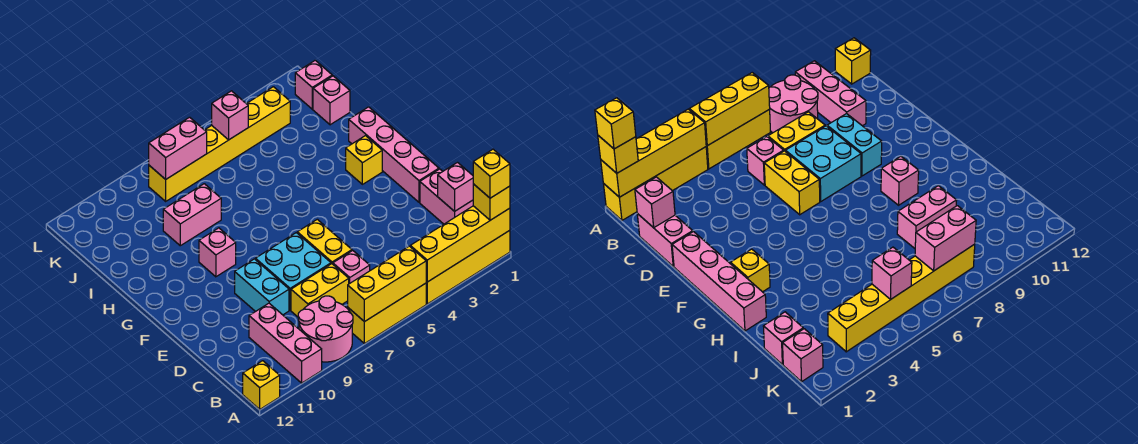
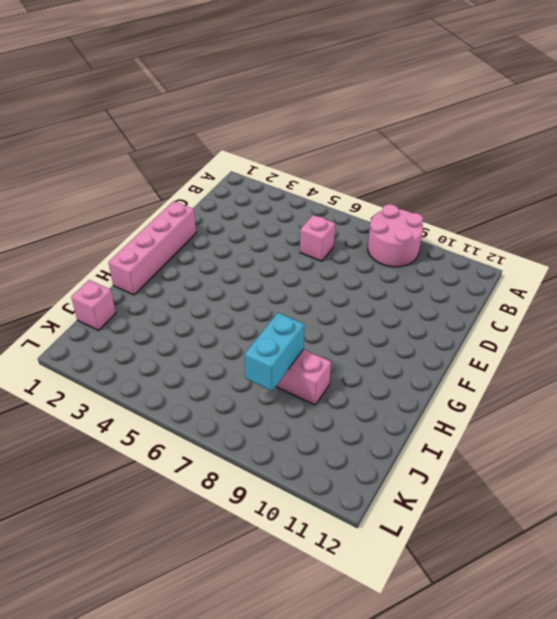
cyan 1x2 brick [245,313,304,391] -> cyan 1x2 brick moved to [235,259,289,315]
none -> yellow 1x4 brick [426,230,510,304]
none -> yellow 1x3 brick [348,283,426,344]
none -> pink 1x3 brick [249,303,322,383]

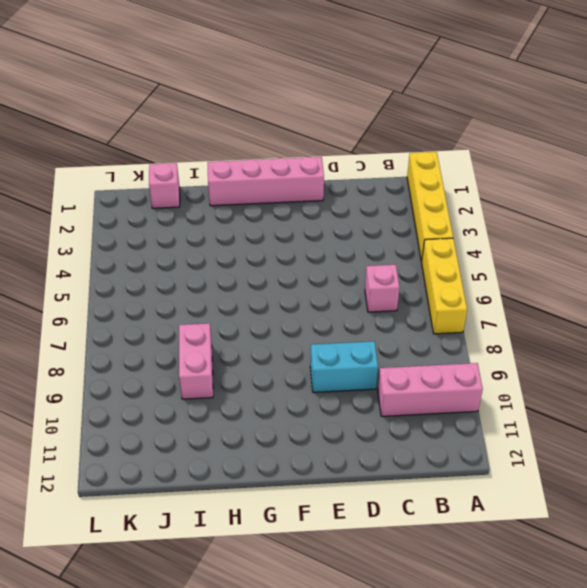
none -> pink 2x2 round brick [298,296,353,362]
none -> yellow 1x1 brick [243,361,280,409]
none -> pink 1x2 brick [420,169,473,224]

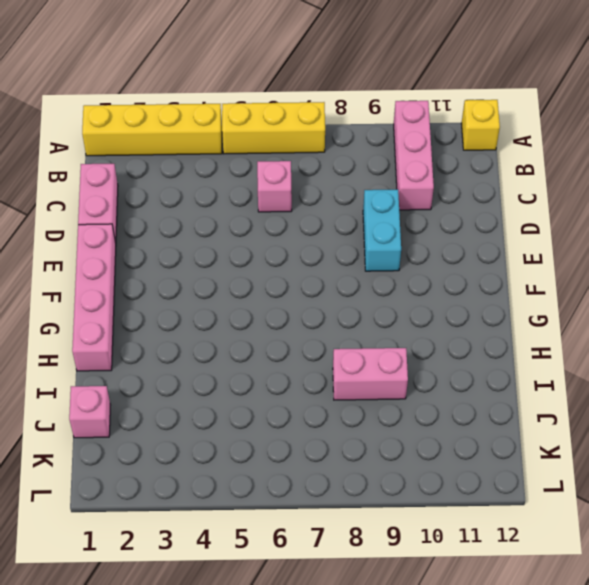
none -> pink 2x2 round brick [298,296,353,362]
none -> yellow 1x2 brick [291,264,349,317]
none -> yellow 1x2 brick [297,219,352,264]

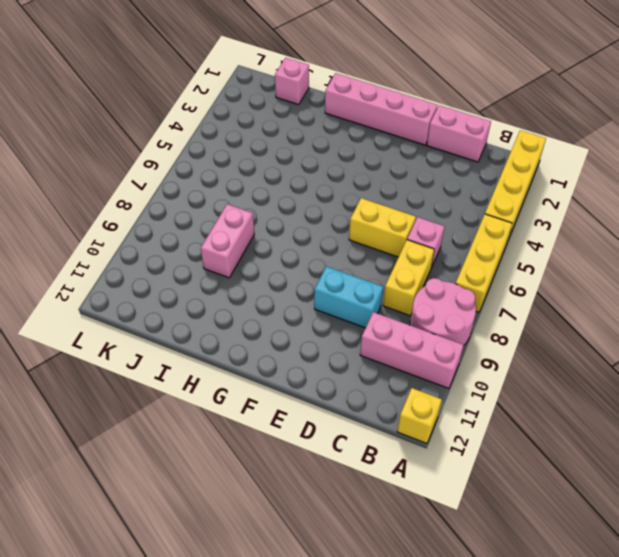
none -> cyan 2x2 brick [255,233,331,310]
none -> yellow 1x1 brick [346,136,382,184]
none -> pink 1x1 brick [199,228,236,277]

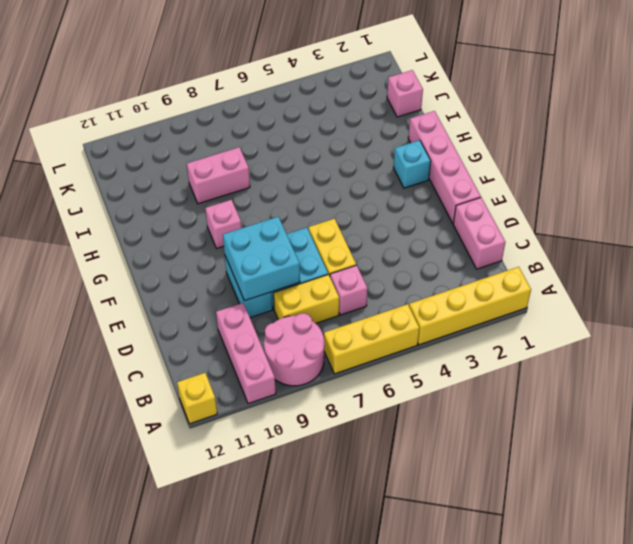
cyan 2x2 brick [223,217,300,301] -> none
cyan 1x1 brick [393,140,431,188] -> yellow 1x1 brick [346,136,382,184]
none -> pink 1x1 brick [295,60,332,109]
none -> yellow 1x6 brick [149,87,290,201]
none -> yellow 1x4 brick [410,206,510,282]

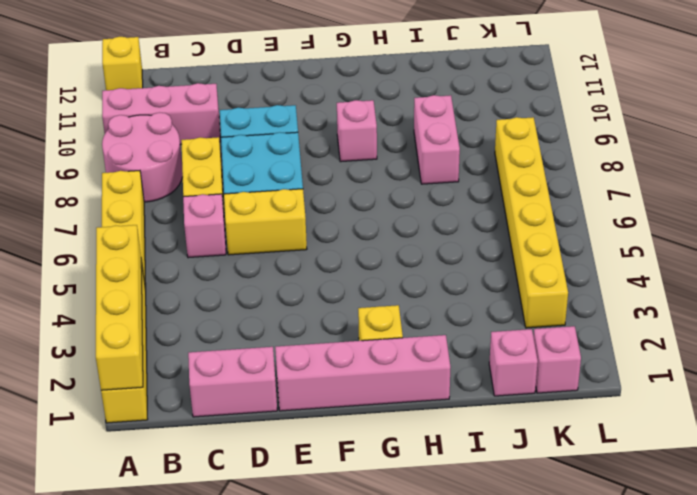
none -> yellow 1x3 brick [348,246,426,322]
none -> pink 1x1 brick [438,163,473,211]
none -> pink 1x1 brick [212,91,248,140]

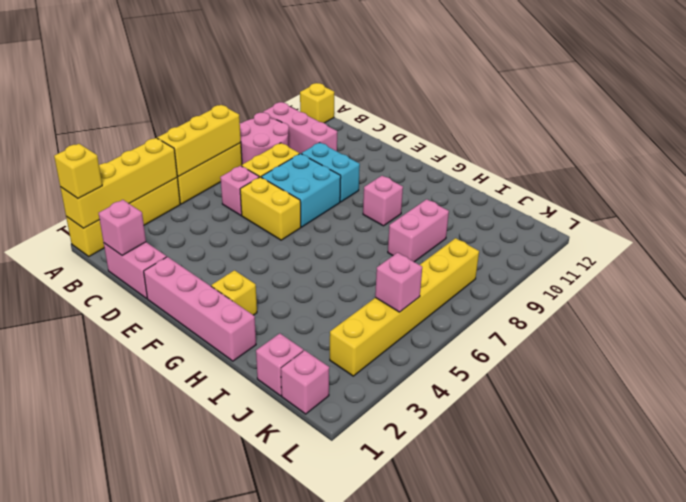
none -> pink 1x2 brick [149,117,207,179]
none -> yellow 1x1 brick [473,149,510,198]

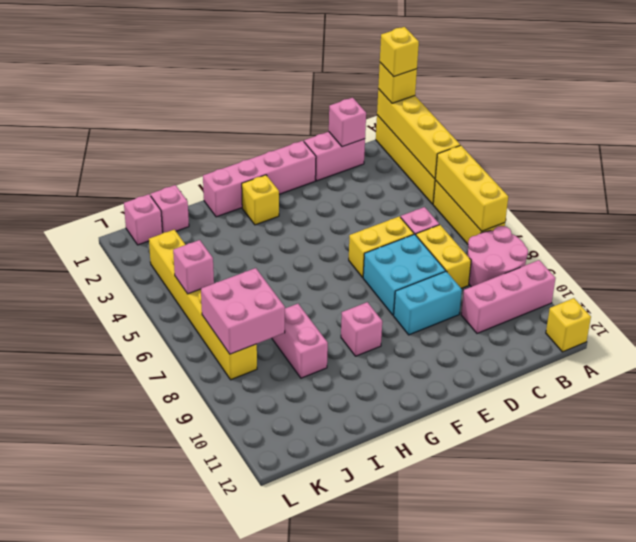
pink 2x2 brick [201,268,285,354] -> pink 1x2 brick [149,117,207,179]

